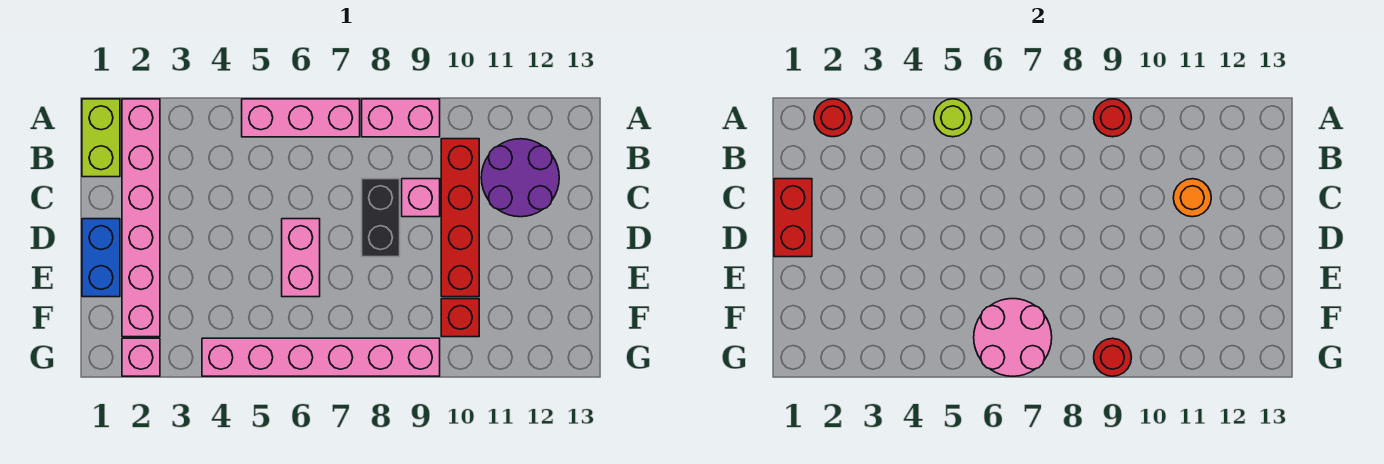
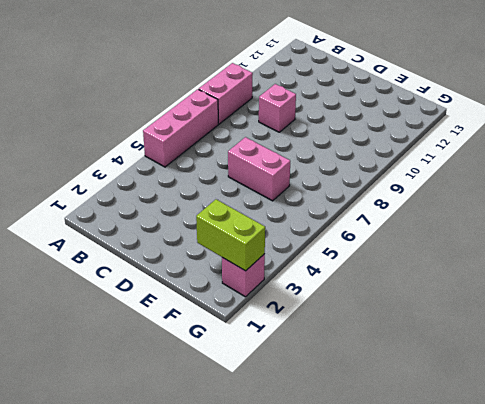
lime 1x2 brick [196,199,265,271] -> lime 1x2 brick moved to [82,99,120,177]
none -> pink 1x6 brick [122,99,160,337]
none -> red 1x4 brick [441,139,479,297]
none -> purple 2x2 round brick [481,139,559,217]

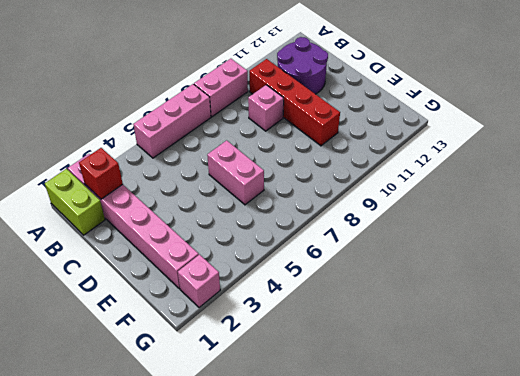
red 1x1 brick [79,148,123,199] -> red 1x1 brick moved to [441,299,479,337]
none -> black 1x2 brick [362,179,400,257]
none -> blue 1x2 brick [82,219,120,297]
none -> pink 1x6 brick [202,338,440,376]

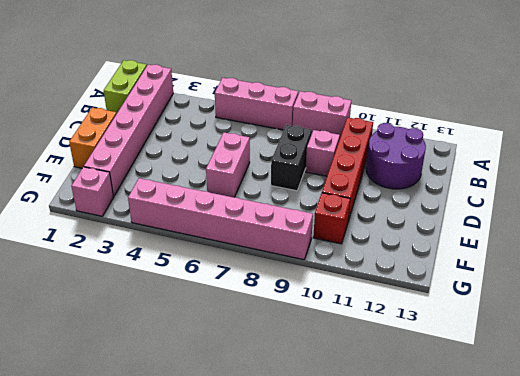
orange 1x2 brick [69,108,117,168] -> blue 1x2 brick [82,219,120,297]
none -> red 1x1 round brick [814,99,852,137]
none -> lime 1x1 round brick [934,99,972,137]
none -> red 1x1 round brick [1094,99,1131,137]

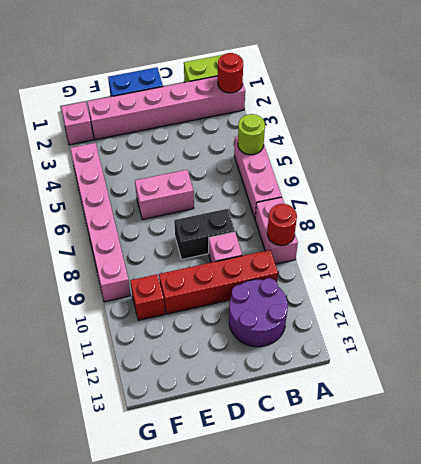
none -> red 1x2 brick [774,179,812,257]
none -> orange 1x1 round brick [1173,179,1211,217]
none -> pink 2x2 round brick [974,299,1052,376]

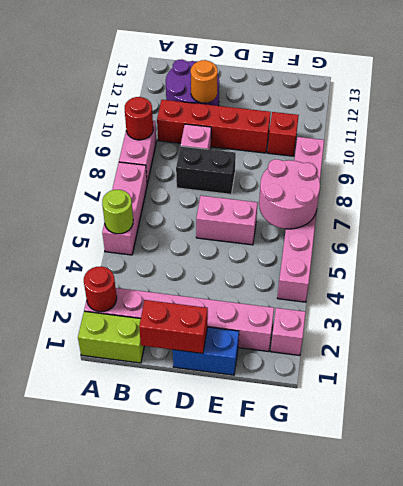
none -> red 1x1 round brick [1094,338,1131,376]

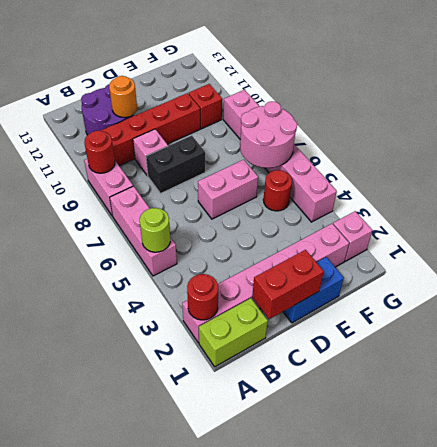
red 1x1 round brick [263,170,292,211] -> red 1x1 round brick moved to [1094,338,1131,376]

